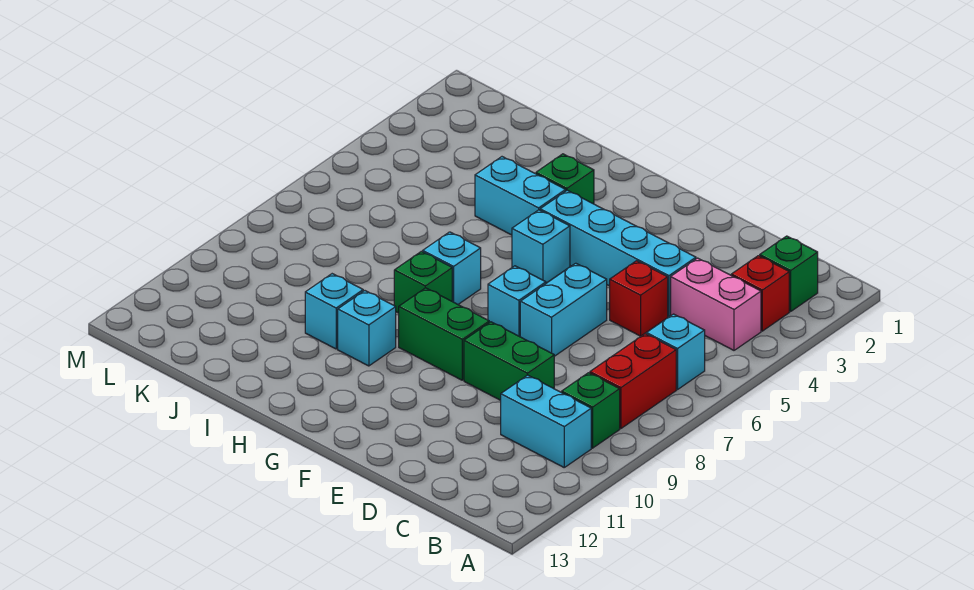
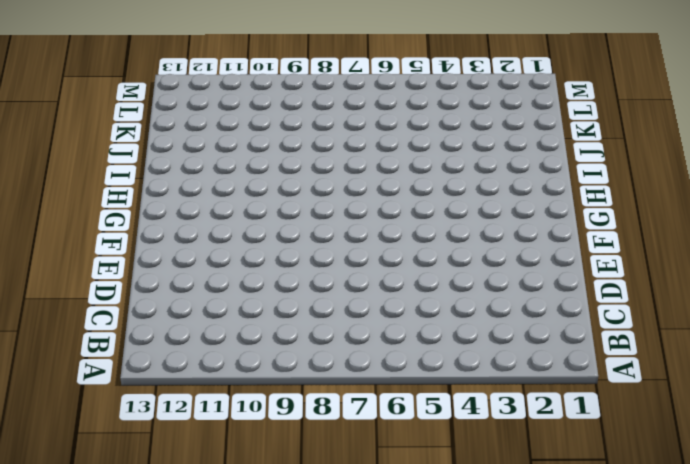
none -> green 1x1 brick [760,236,818,311]
none -> red 1x1 brick [731,256,789,331]
none -> pink 1x2 brick [671,258,761,350]

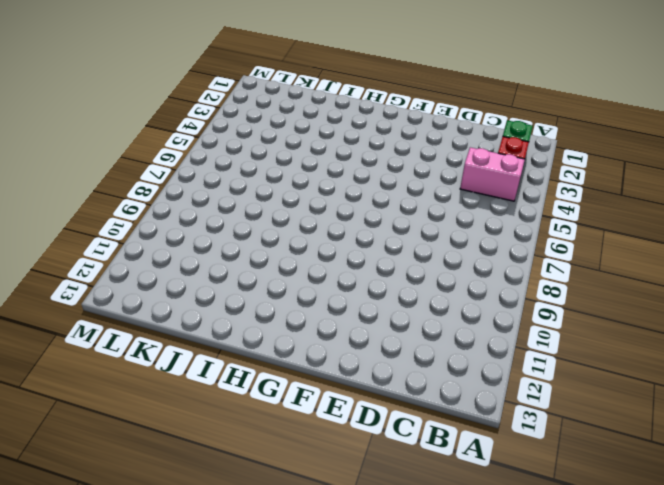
none -> cyan 1x1 brick [647,314,705,390]
none -> red 1x2 brick [590,334,676,429]
none -> green 1x1 brick [562,373,620,448]

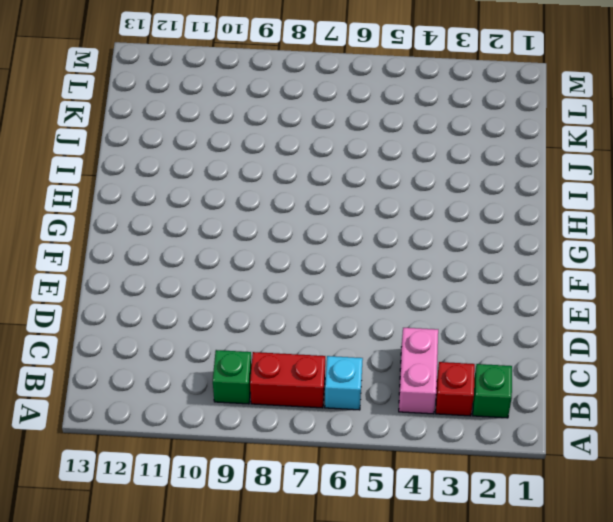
none -> cyan 1x2 brick [501,375,591,467]
none -> cyan 1x4 brick [540,190,696,317]
none -> red 1x1 brick [610,261,668,336]

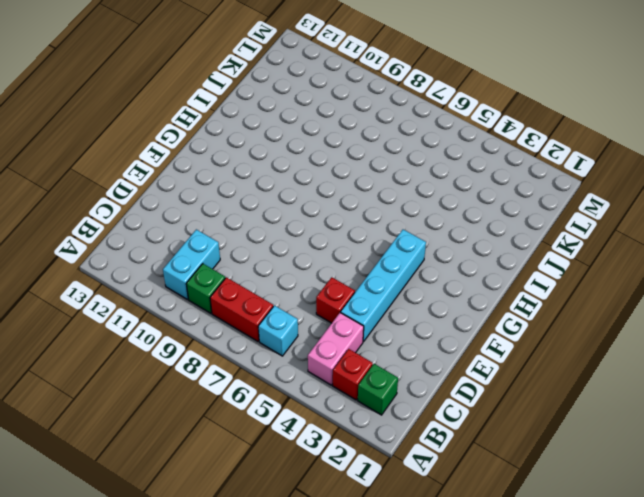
none -> green 1x2 brick [464,322,554,400]
none -> cyan 1x2 brick [520,263,607,356]
none -> cyan 1x1 brick [488,266,546,337]

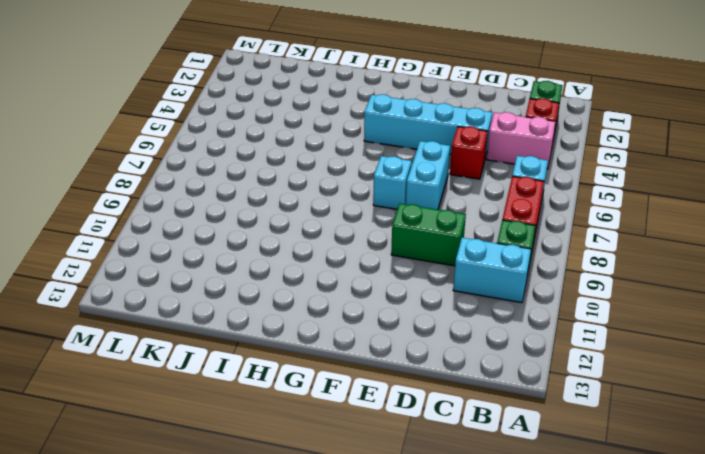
none -> green 1x2 brick [399,288,489,380]
none -> cyan 1x1 brick [512,210,570,283]
none -> green 1x1 brick [536,154,594,204]

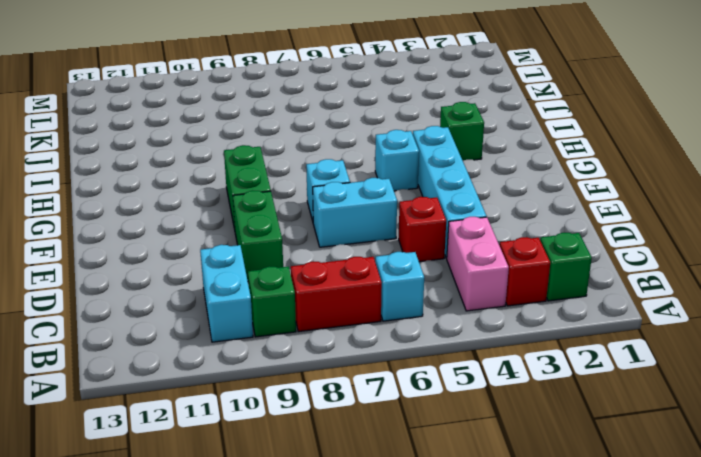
none -> cyan 1x2 brick [475,157,566,235]
none -> cyan 1x1 brick [423,232,481,304]
none -> green 1x1 brick [394,251,452,313]

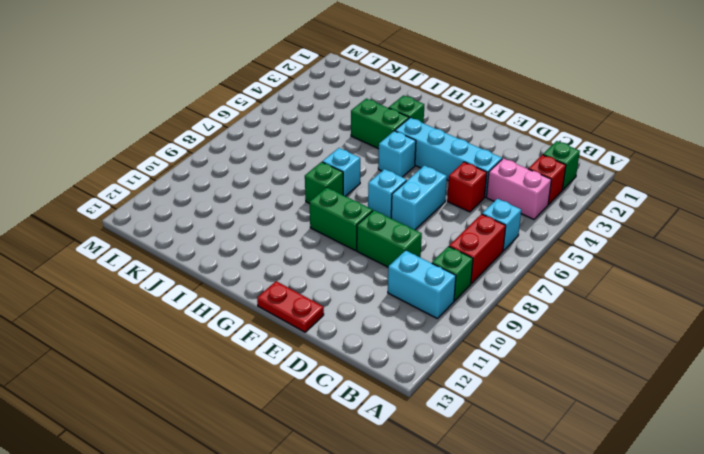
red 1x2 plate [257,281,324,332] -> none
green 1x2 brick [351,98,409,149] -> cyan 1x2 brick [475,157,566,235]
none -> cyan 1x1 brick [338,291,396,366]
none -> cyan 1x1 brick [305,274,363,349]

